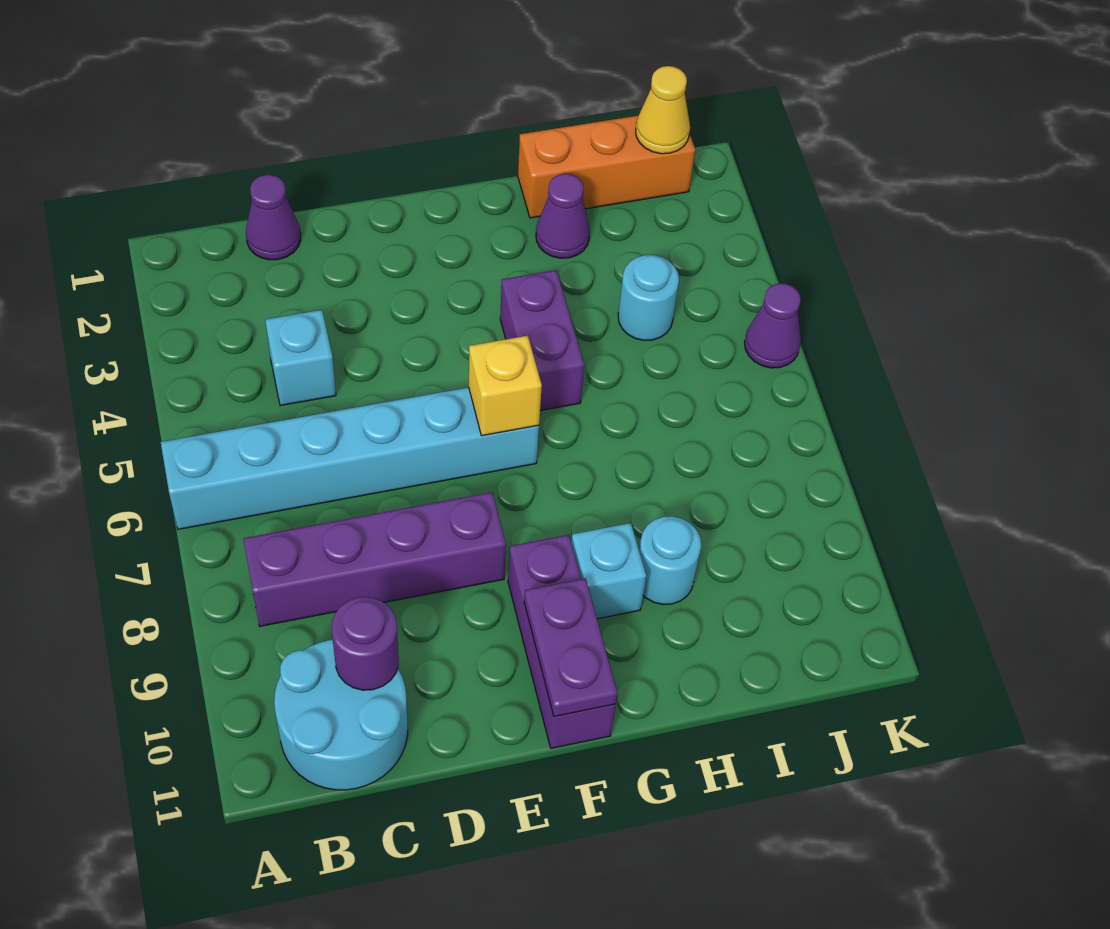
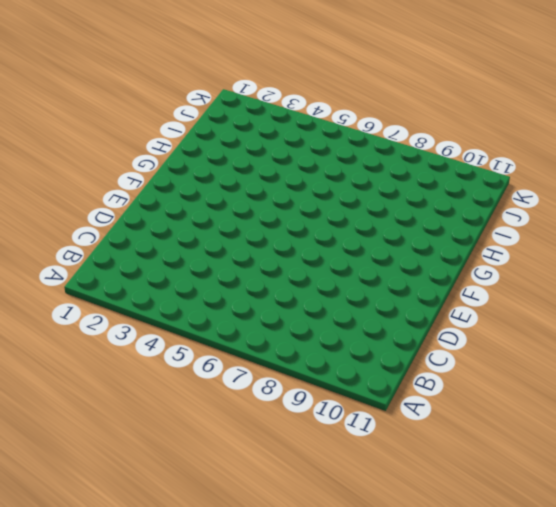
none -> cyan 1x6 brick [161,387,539,529]
none -> purple 1x4 brick [243,492,506,626]
none -> cyan 2x2 round brick [274,640,408,790]

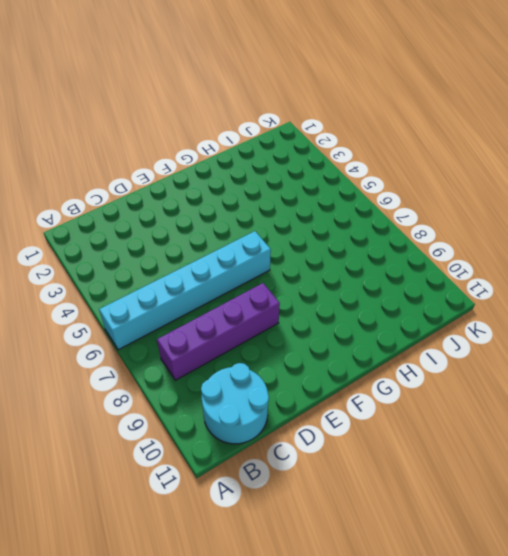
none -> purple 1x1 cone [246,175,301,260]
none -> cyan 1x1 brick [265,310,336,406]
none -> purple 1x3 brick [508,535,616,748]

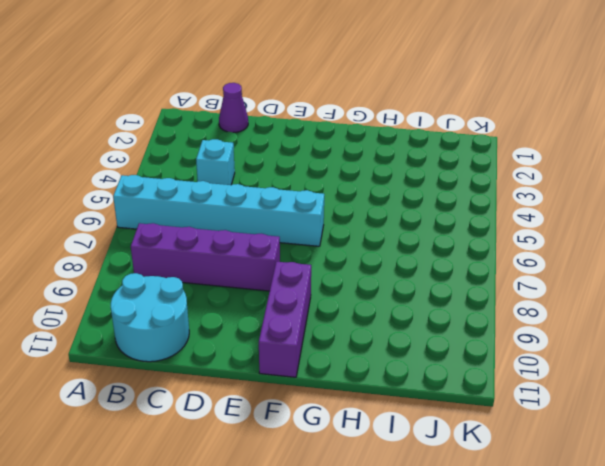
none -> purple 1x2 brick [500,270,584,411]
none -> cyan 1x1 brick [571,523,646,619]
none -> orange 1x3 brick [518,115,695,218]

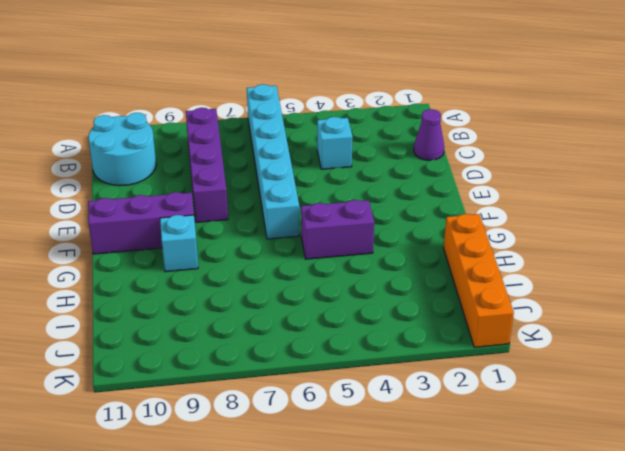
orange 1x4 brick [444,214,514,347] -> orange 1x3 brick [518,115,695,218]
none -> purple 1x1 cone [536,174,590,258]
none -> cyan 1x1 round brick [639,516,701,605]
none -> cyan 1x1 round brick [618,255,679,340]

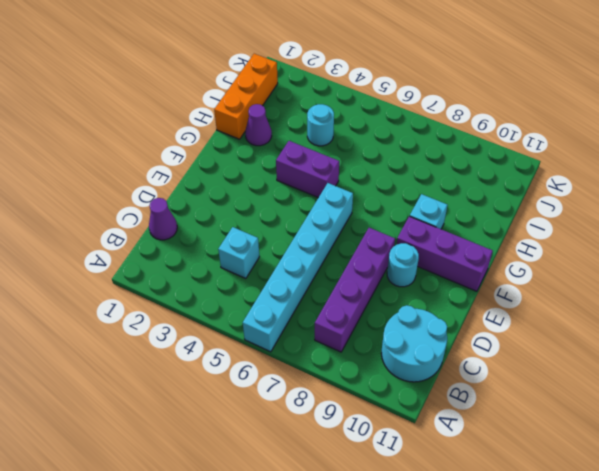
cyan 1x1 round brick [387,243,419,287] -> cyan 1x1 round brick moved to [639,516,701,605]
none -> purple 1x1 cone [744,283,801,368]
none -> purple 1x1 round brick [332,597,399,690]
none -> yellow 1x1 brick [469,336,542,436]

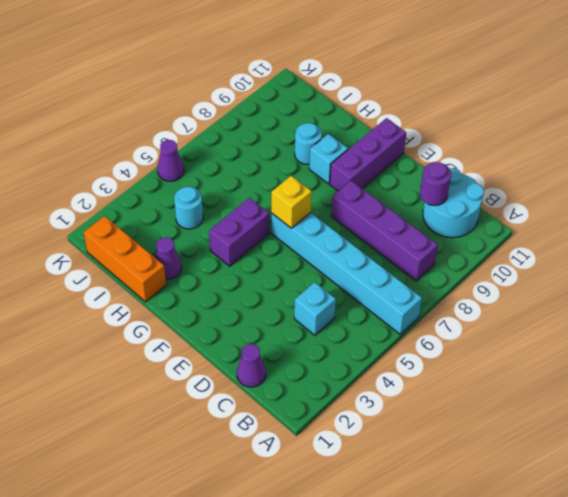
none -> purple 1x2 plate [524,578,618,717]
none -> yellow 1x1 cone [636,66,690,154]

